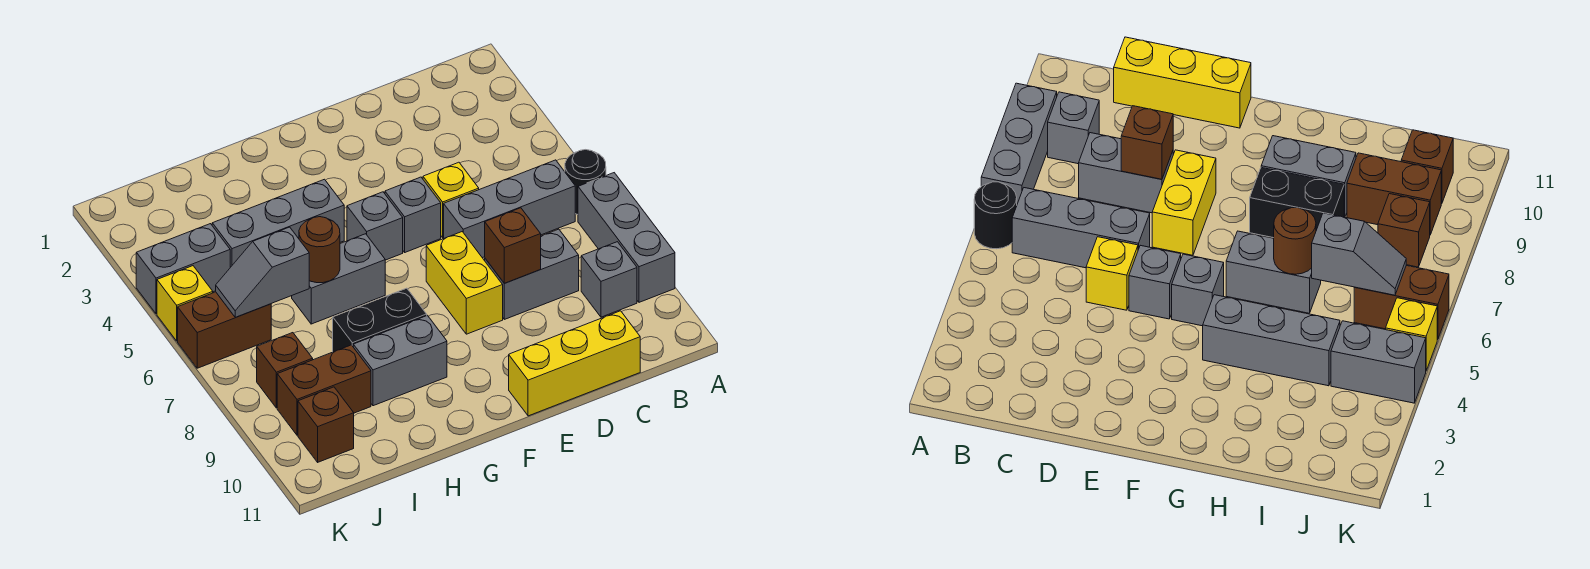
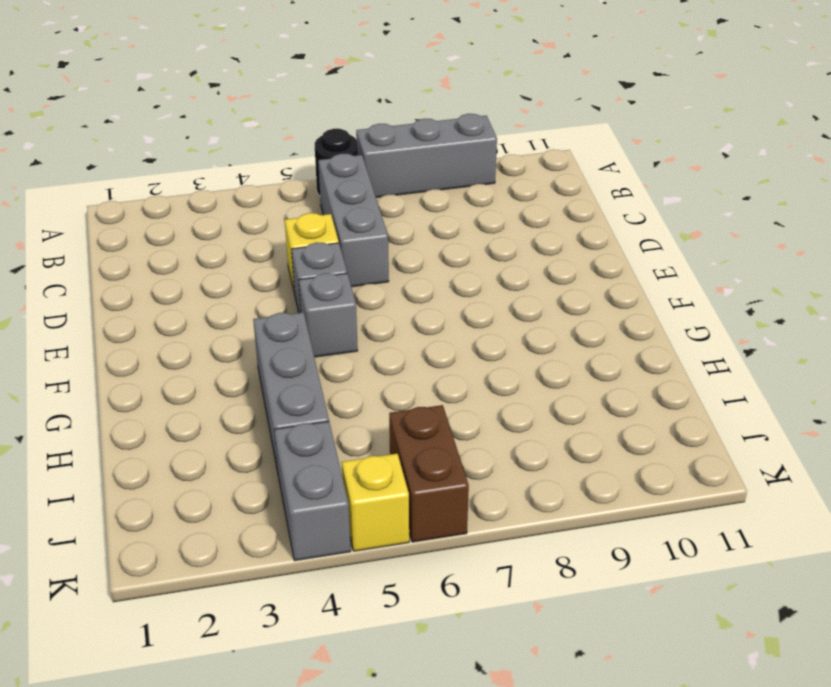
none -> grey 1x1 brick [581,242,637,317]
none -> grey 1x2 brick [485,229,579,319]
none -> yellow 1x3 brick [509,311,640,416]

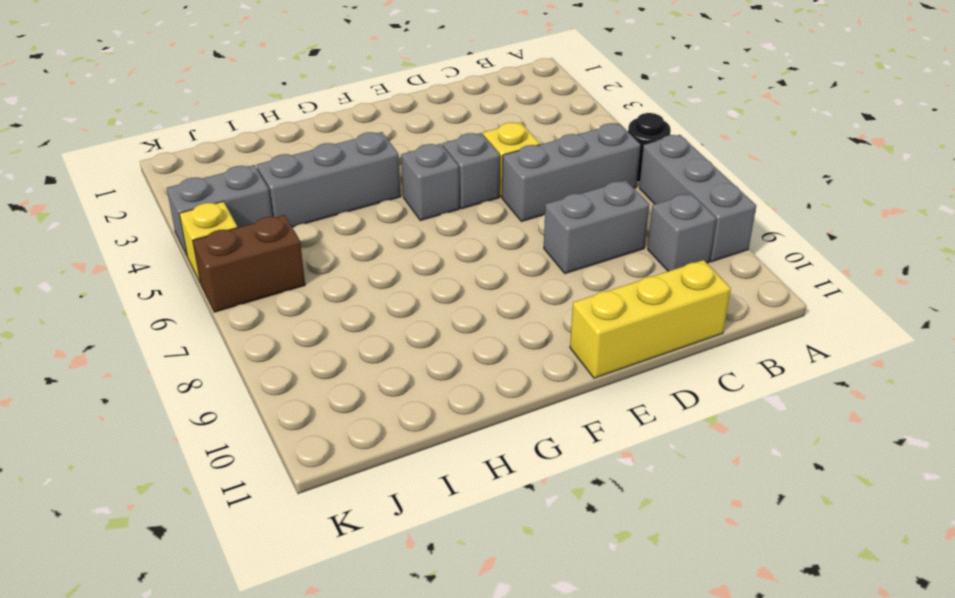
none -> yellow 1x2 brick [426,232,503,334]
none -> grey 1x2 brick [292,234,385,324]
none -> black 1x2 brick [333,288,427,352]

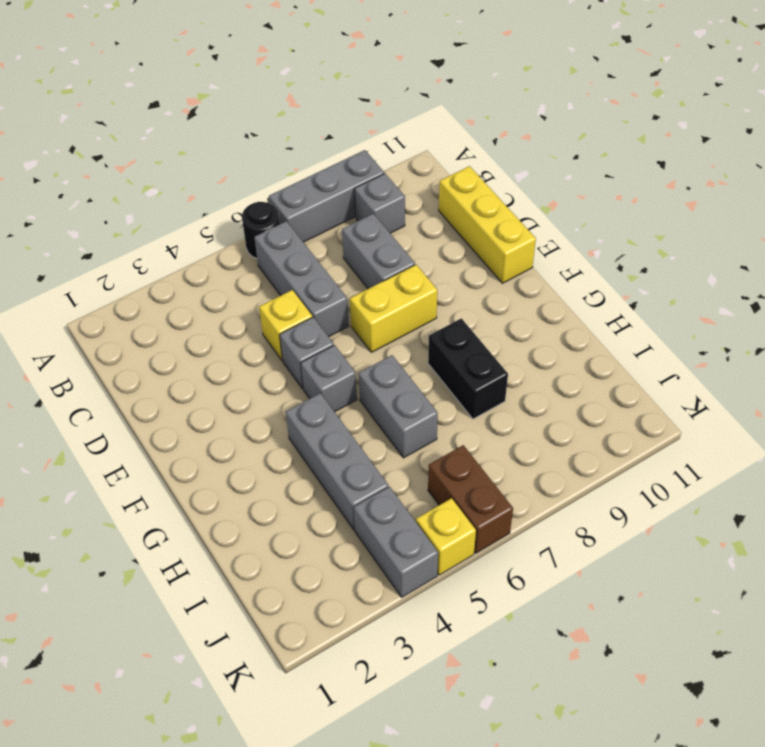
none -> grey 1x2 brick [353,315,447,406]
none -> brown 1x2 brick [277,345,371,435]
none -> brown 1x1 brick [257,333,313,408]

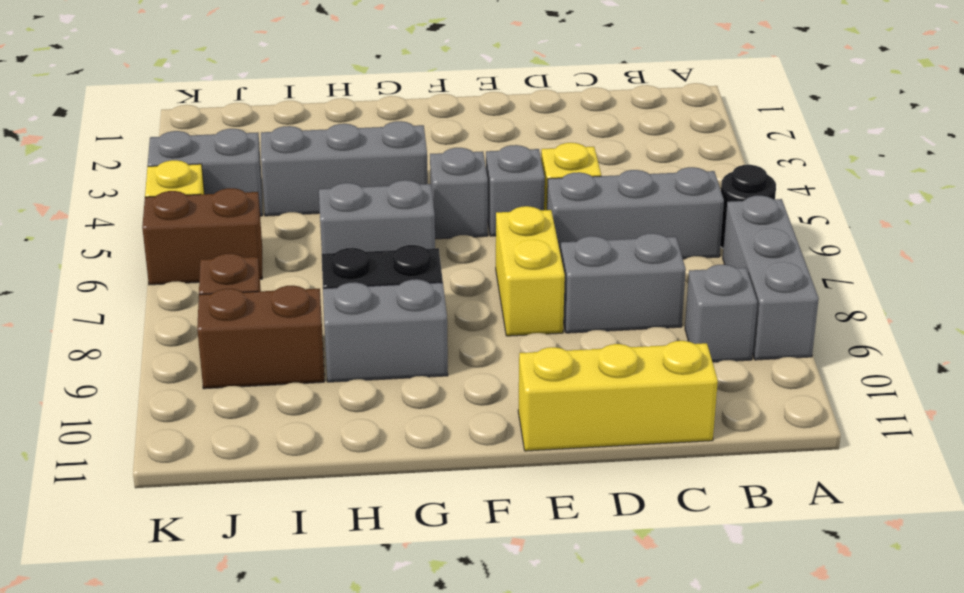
none -> brown 1x1 brick [298,387,354,462]
none -> brown 1x1 brick [485,208,541,283]
none -> brown 1x1 round brick [299,217,340,283]

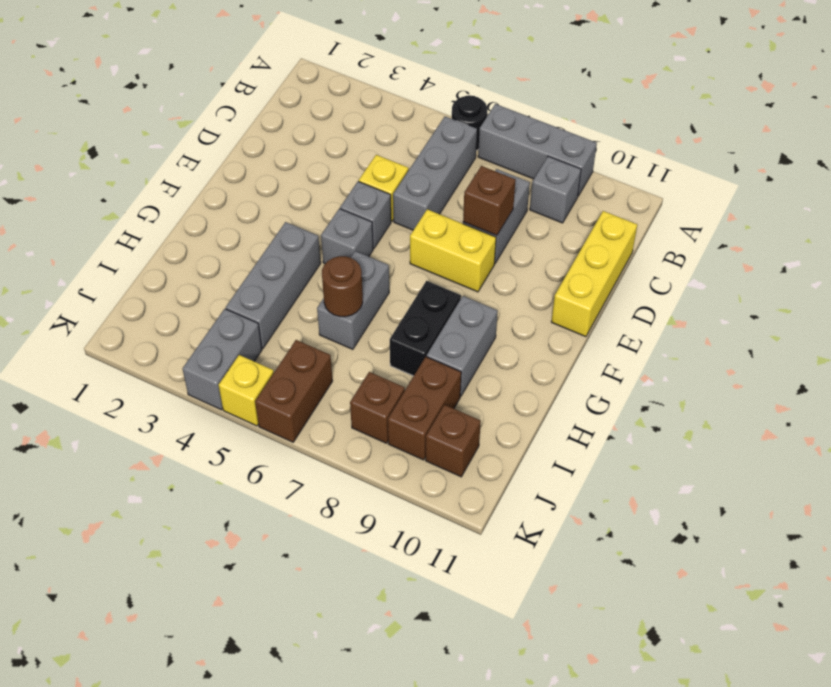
none -> grey 1x2 slope [216,227,309,317]

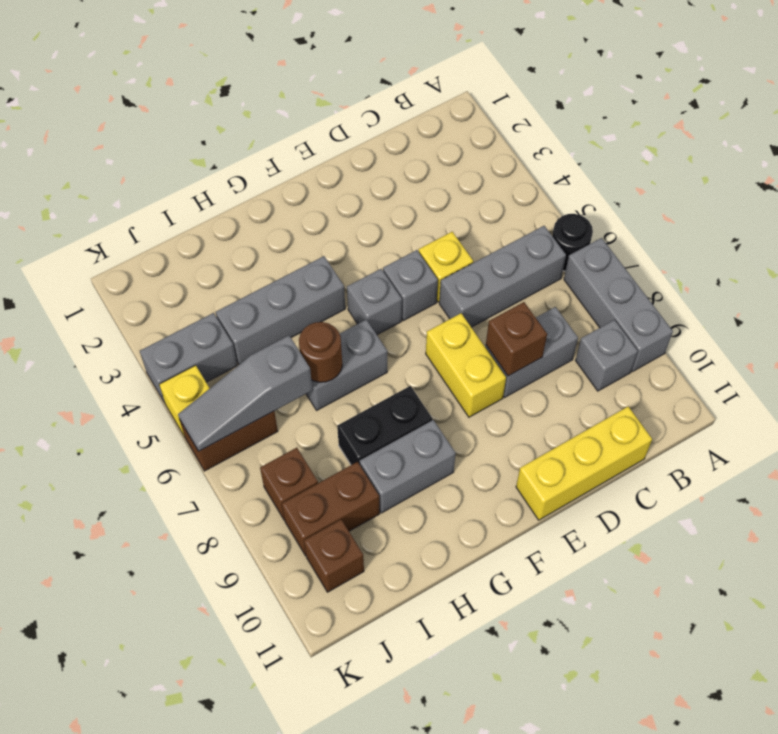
grey 1x3 slope [178,336,312,451] -> grey 1x2 slope [216,227,309,317]

